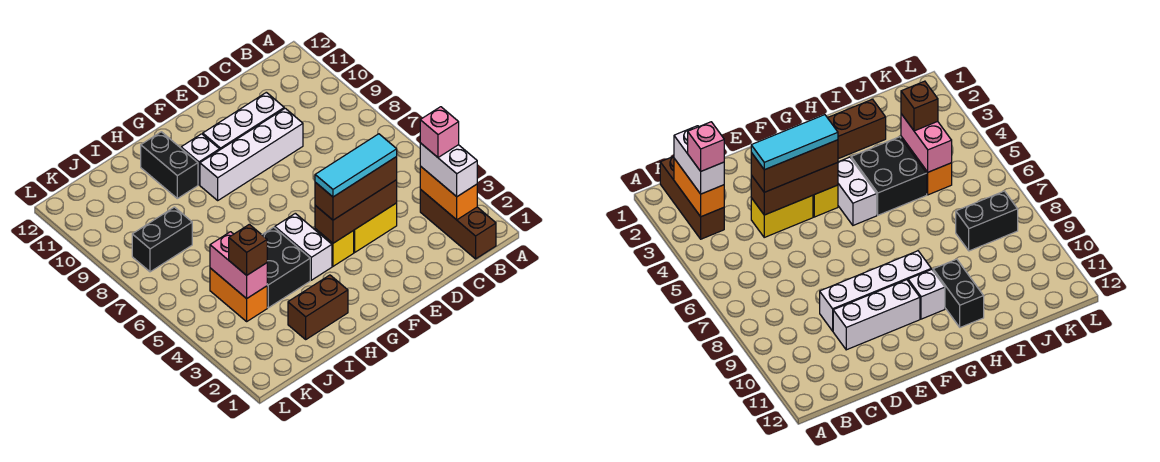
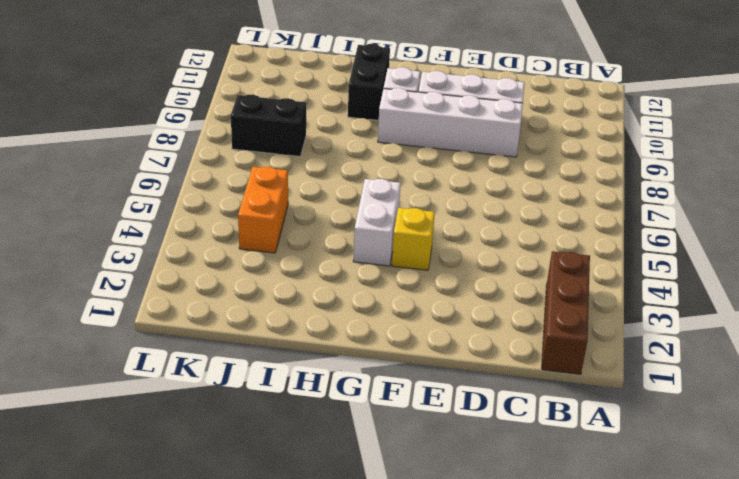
none -> yellow 1x2 brick [353,203,397,252]
none -> brown 1x2 brick [288,275,348,339]
none -> black 2x2 brick [262,227,310,308]

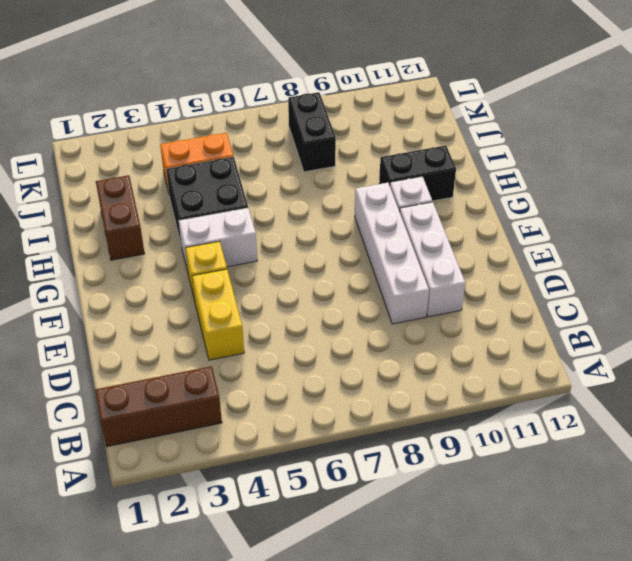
none -> orange 1x2 brick [420,166,477,220]
none -> brown 1x3 brick [315,180,397,243]
none -> pink 1x2 brick [210,232,267,299]

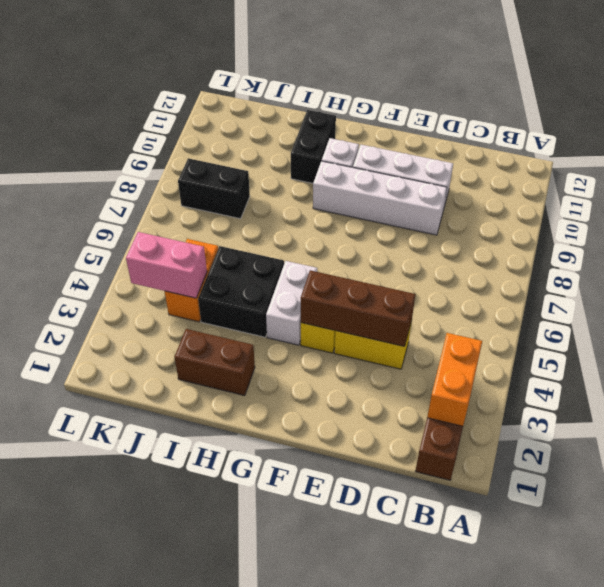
pink 1x2 brick [126,232,207,298] -> pink 1x2 brick turned to [210,232,267,299]
none -> white 1x2 brick [420,143,477,197]
none -> brown 1x3 brick [315,157,397,220]
none -> brown 1x1 brick [229,224,267,275]

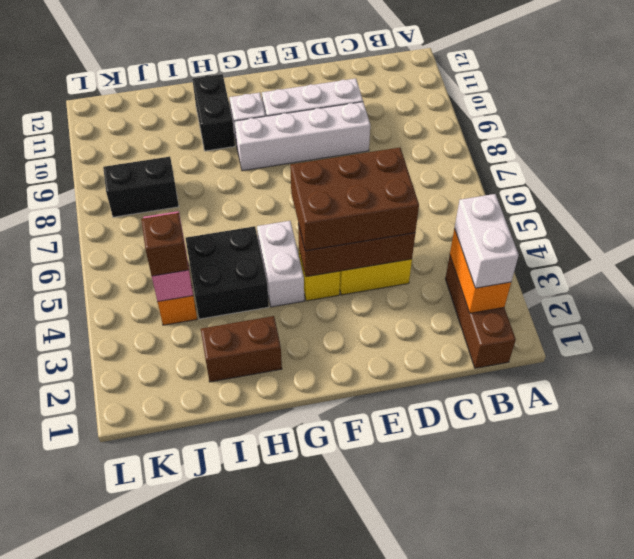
brown 2x3 brick [290,148,419,251] -> brown 1x3 brick [315,157,397,220]
none -> pink 1x1 brick [420,107,459,157]
none -> cyan 1x3 tile [315,134,397,197]

